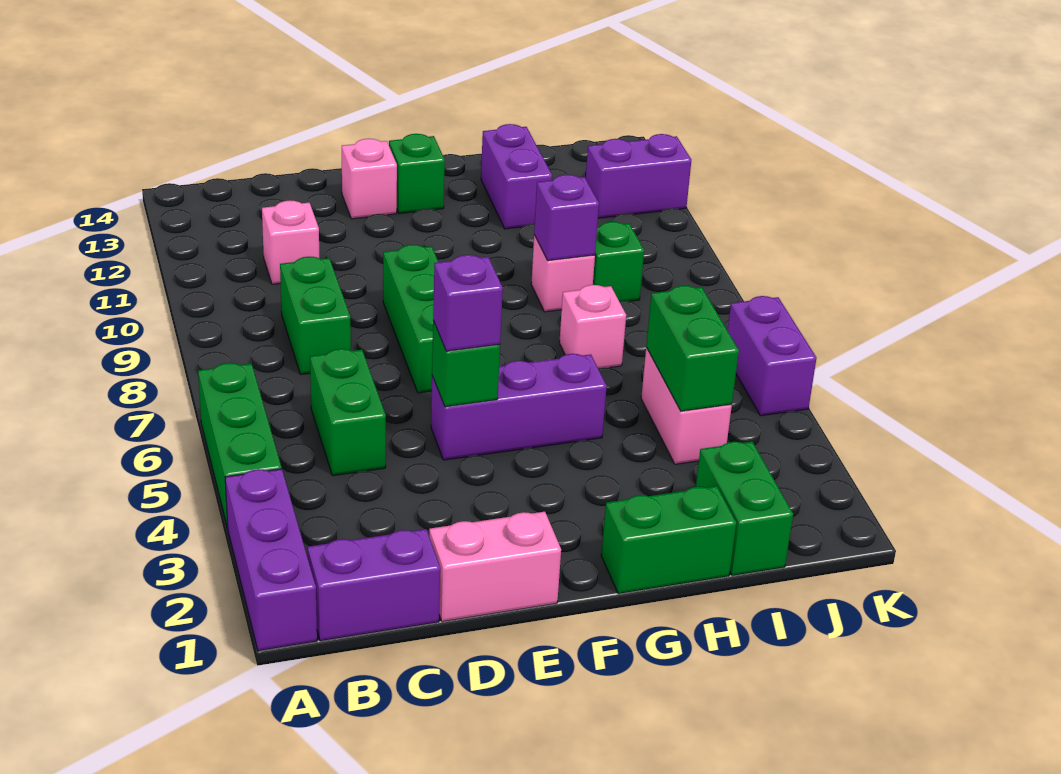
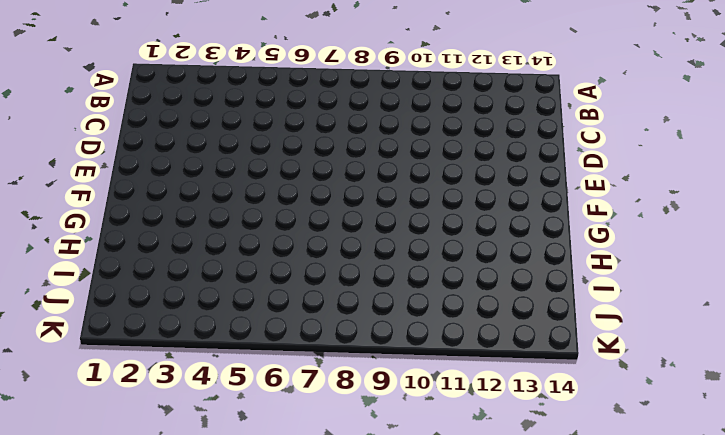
none -> purple 1x3 brick [225,469,317,651]
none -> green 1x3 brick [198,363,282,528]
none -> purple 1x2 brick [307,529,440,641]

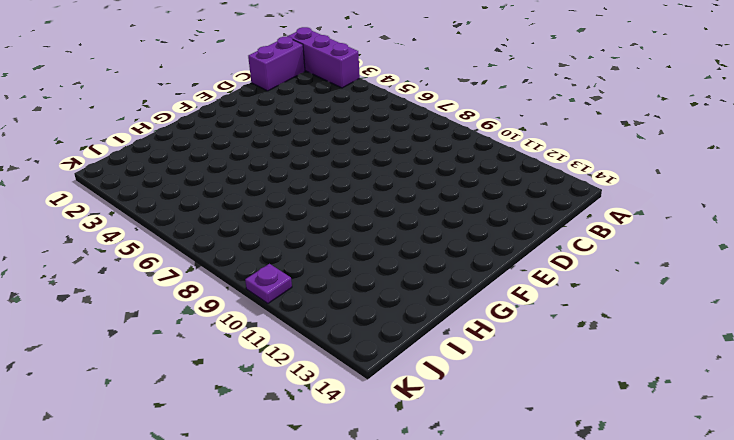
purple 1x1 plate [245,264,292,303] -> none
none -> green 1x3 brick [198,363,282,528]
none -> green 1x2 brick [310,349,386,476]
none -> green 1x2 brick [280,256,351,374]

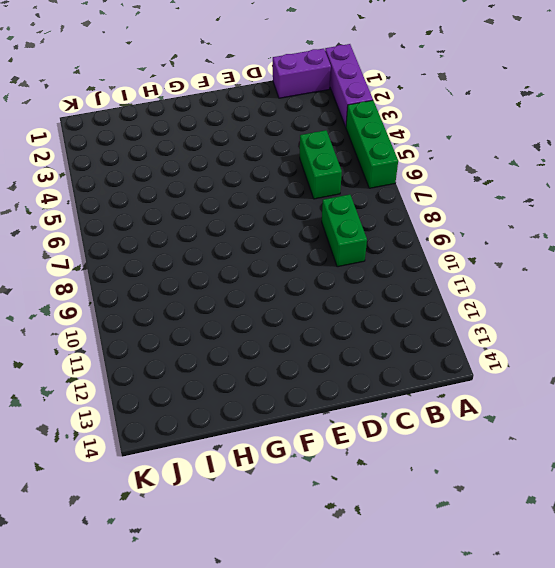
none -> pink 1x1 brick [262,200,319,284]
none -> pink 1x2 brick [429,512,561,622]
none -> purple 1x3 brick [431,354,607,460]

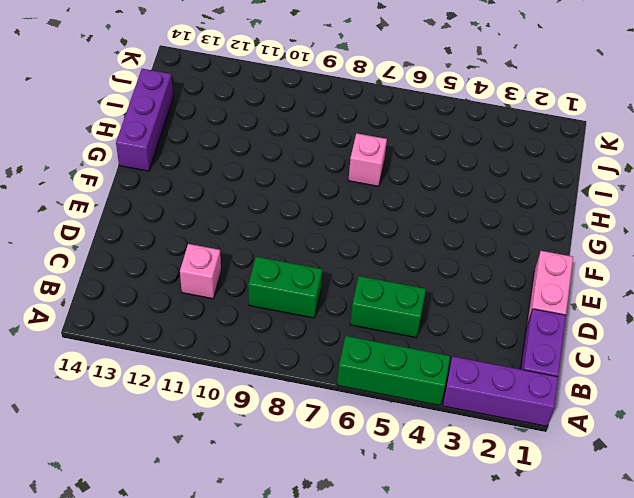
purple 1x3 brick [116,69,173,171] -> purple 1x3 brick moved to [431,354,607,460]
none -> green 1x3 brick [383,245,438,393]
none -> pink 1x1 brick [342,139,397,219]
none -> green 1x1 brick [389,134,445,214]

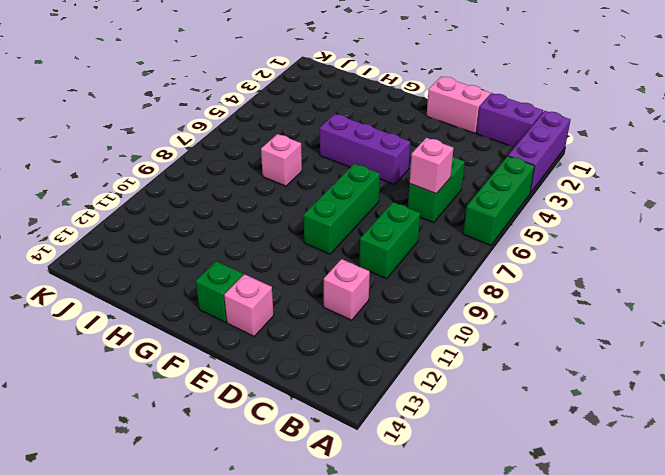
pink 1x1 brick [410,138,454,194] -> pink 1x1 brick moved to [531,235,595,312]
none -> green 1x2 brick [601,486,736,594]
none -> purple 1x2 brick [481,124,552,229]
none -> green 1x2 brick [696,442,793,576]

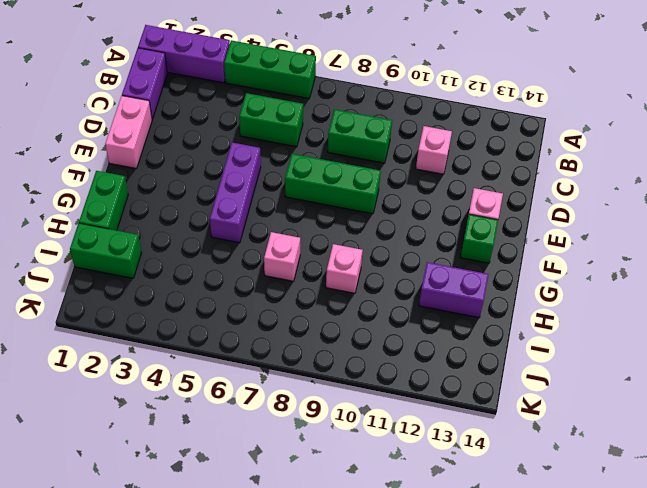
none -> pink 1x2 brick [641,348,732,464]
none -> green 1x1 brick [593,222,644,301]
none -> purple 1x2 brick [586,134,691,218]

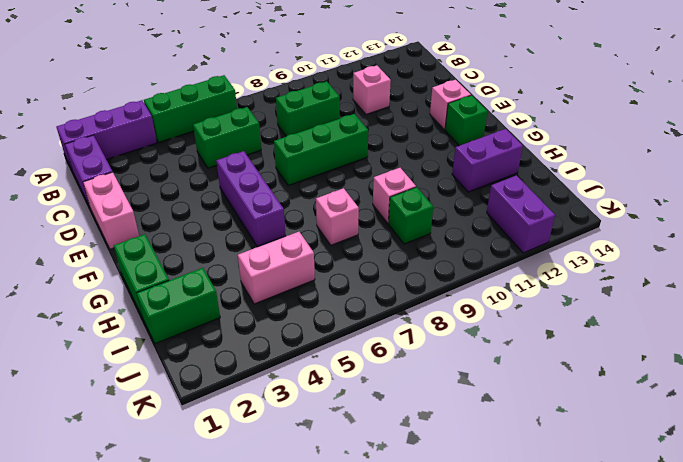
none -> purple 1x2 brick [728,296,816,416]
none -> green 1x1 brick [432,321,500,407]
none -> purple 1x1 brick [534,175,599,261]

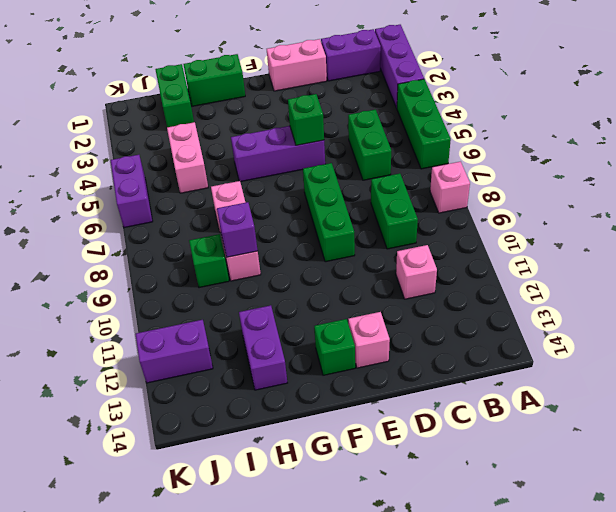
pink 1x1 brick [430,162,470,213] -> none
none -> green 1x2 brick [646,286,739,411]
none -> purple 1x1 brick [433,255,503,351]

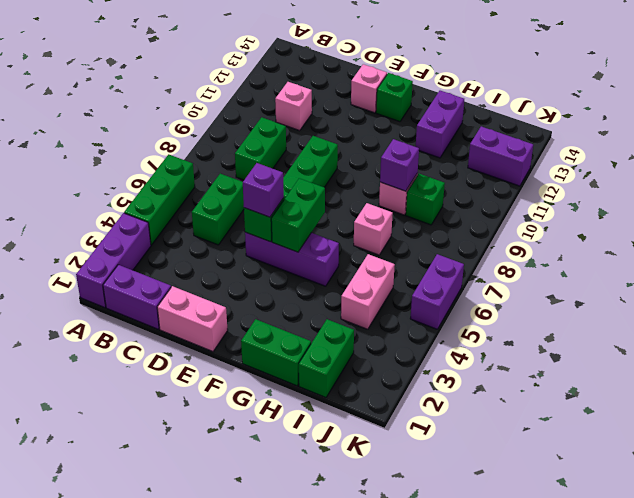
green 1x2 brick [271,178,325,252] -> green 1x2 brick moved to [646,286,739,411]

